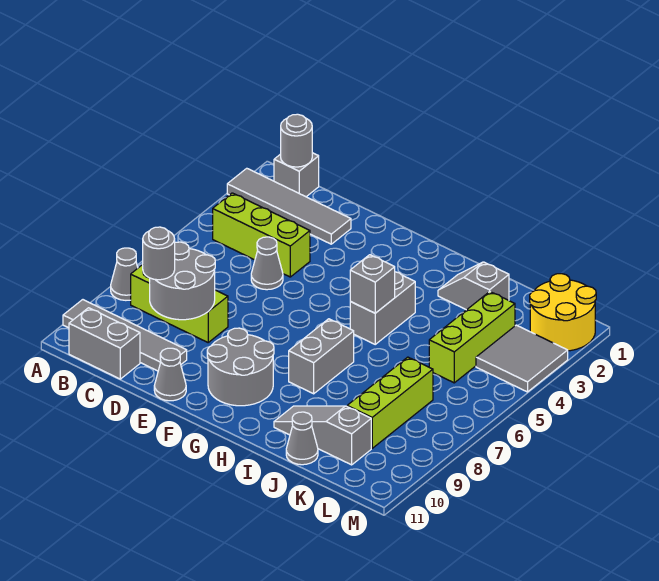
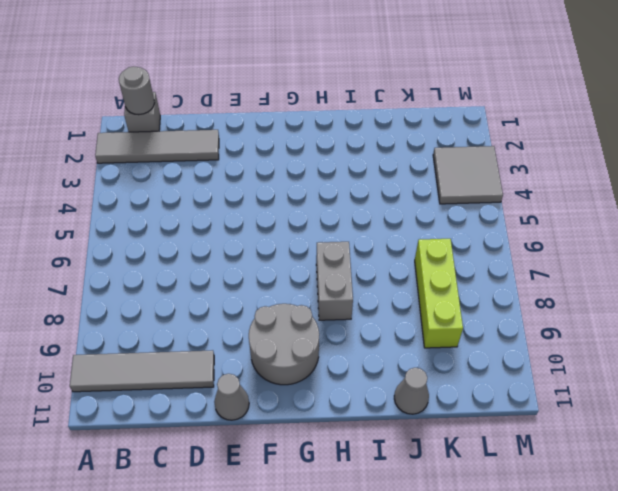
none -> grey 1x1 cone [111,248,138,300]
none -> lime 1x3 brick [213,193,310,277]
none -> lime 1x3 brick [131,265,228,342]

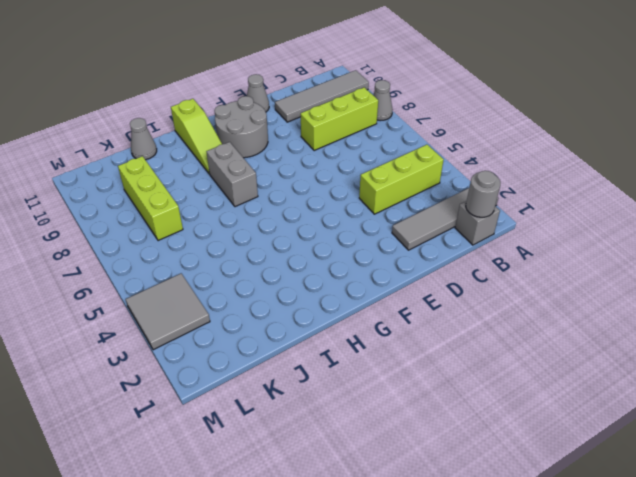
lime 1x3 slope [171,99,222,174] -> none
none -> grey 1x2 brick [69,308,140,379]
none -> grey 1x1 cone [251,237,283,290]
none -> grey 1x2 brick [350,272,415,344]

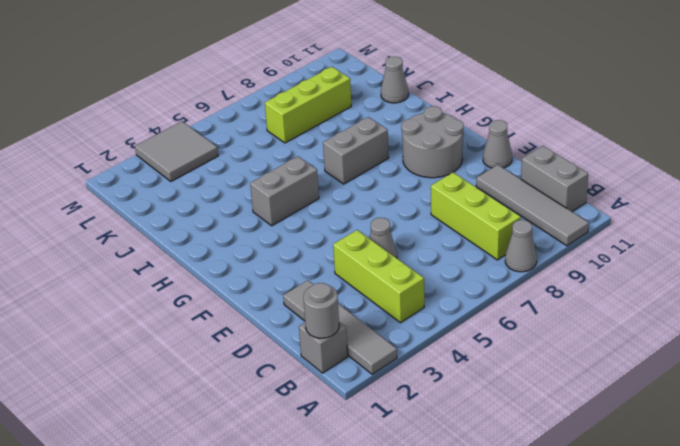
none -> grey 1x2 slope [438,262,509,310]
none -> grey 1x3 slope [274,406,371,465]
none -> lime 1x3 brick [429,292,515,383]

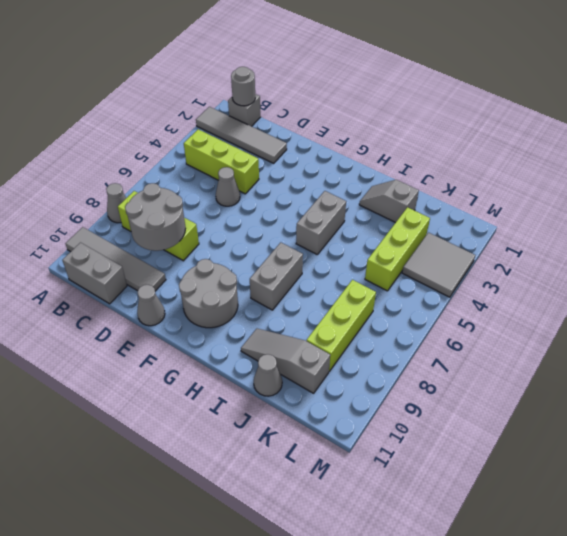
none -> yellow 2x2 round brick [530,274,596,351]
none -> grey 1x1 brick [350,255,395,313]
none -> grey 1x1 round brick [143,227,175,280]

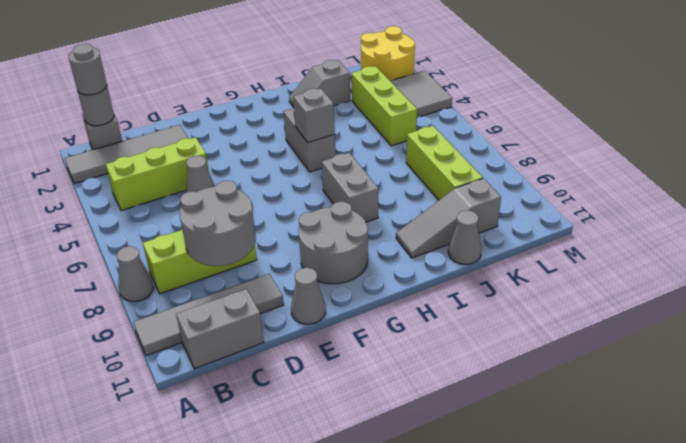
grey 1x1 round brick [69,44,107,95] -> grey 1x1 round brick moved to [143,227,175,280]

